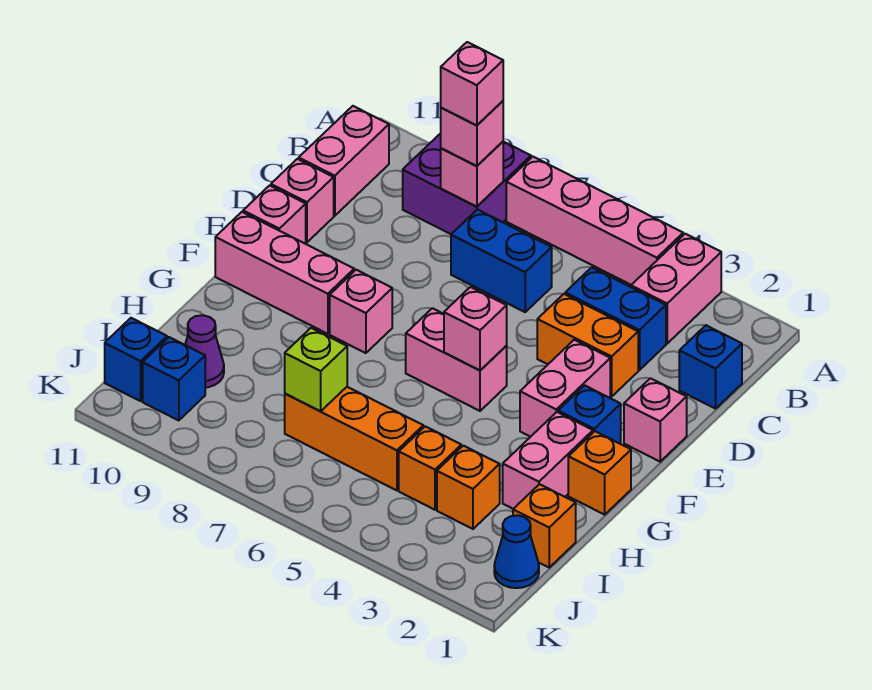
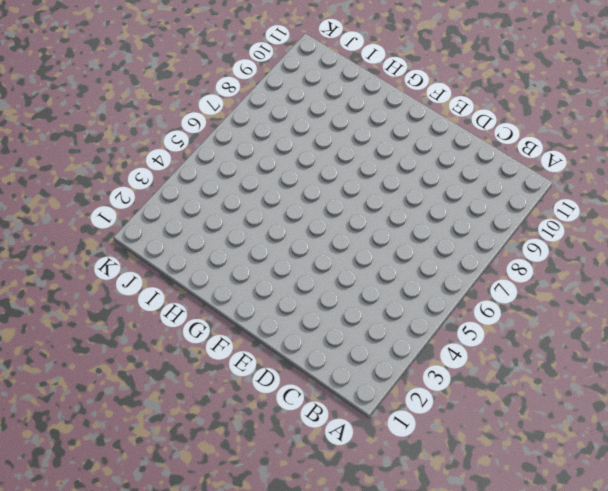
none -> pink 1x2 brick [631,234,721,343]
none -> pink 1x4 brick [506,157,683,285]
none -> purple 2x2 brick [403,133,531,234]
none -> pink 1x2 brick [299,106,389,216]

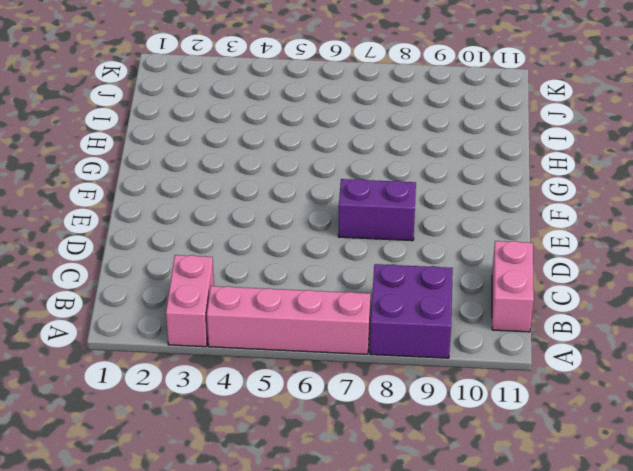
purple 1x2 brick [338,179,416,241] -> none
none -> blue 1x1 brick [679,325,742,409]
none -> blue 1x2 brick [565,267,666,370]
none -> blue 1x2 brick [451,210,552,312]
none -> orange 1x2 brick [537,294,638,397]

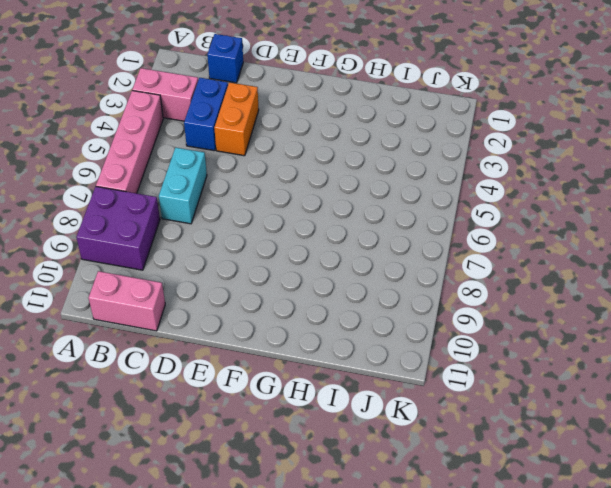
cyan 1x2 brick [159,148,207,224] -> blue 1x2 brick [451,210,552,312]
none -> pink 1x1 brick [271,159,334,242]
none -> pink 1x1 brick [624,378,687,462]
none -> pink 1x2 brick [520,340,610,437]
none -> pink 1x1 brick [243,185,306,244]

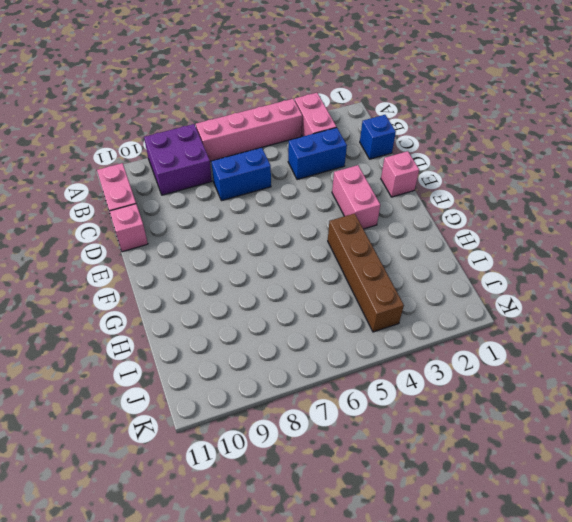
brown 1x4 brick [328,213,404,332] -> orange 1x1 brick [399,426,461,510]
none -> orange 1x2 brick [537,294,638,397]
none -> pink 1x1 brick [243,185,306,244]
none -> blue 1x1 brick [558,385,621,444]
none -> pink 1x2 brick [406,308,507,411]

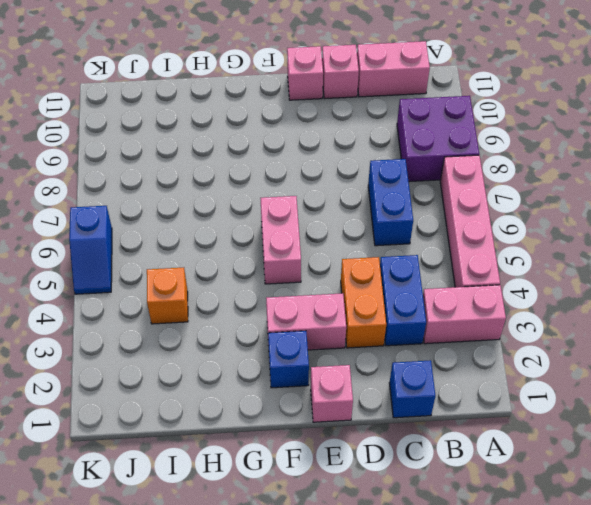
blue 1x2 slope [69,206,112,294] -> none
none -> pink 1x1 brick [330,270,392,353]
none -> pink 1x3 brick [215,212,354,334]
none -> orange 1x1 brick [568,431,631,515]
none -> pink 1x2 brick [503,412,593,509]

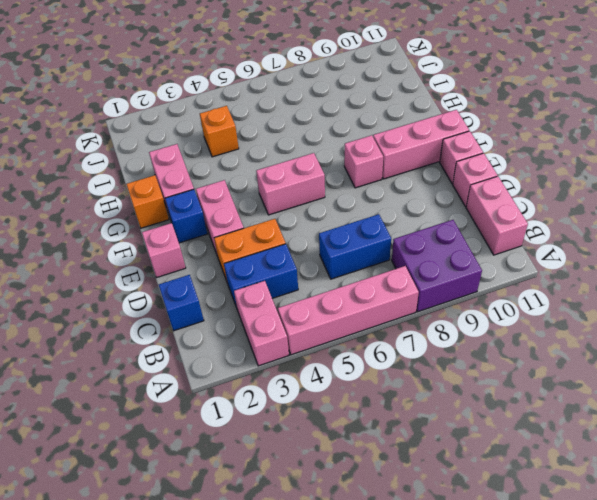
none -> orange 1x1 brick [513,484,576,567]
none -> orange 1x1 brick [437,446,500,529]
none -> orange 1x3 brick [285,387,423,490]
none -> purple 1x1 cone [185,315,224,388]

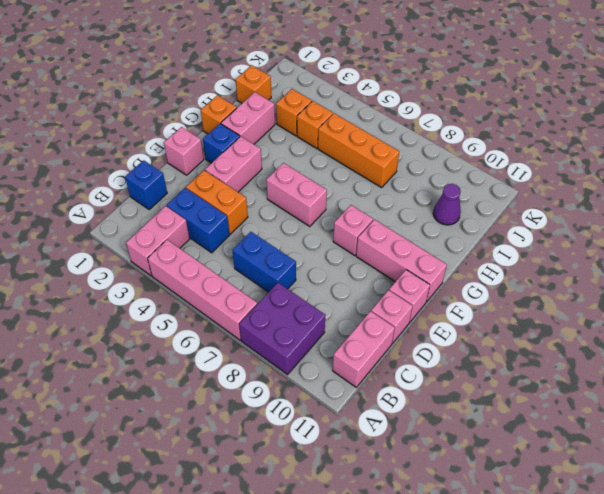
none -> blue 1x1 cone [494,515,539,588]
none -> blue 1x1 brick [143,337,205,421]
none -> blue 1x1 brick [105,318,167,401]
none -> pink 1x1 brick [441,142,503,207]

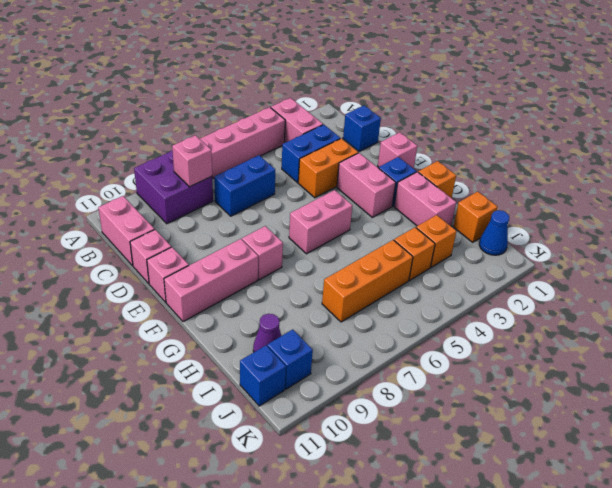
none -> pink 1x1 brick [444,287,507,370]
none -> lime 1x1 brick [285,328,347,411]
none -> pink 1x1 brick [441,101,503,166]
none -> pink 1x1 brick [441,42,503,126]

